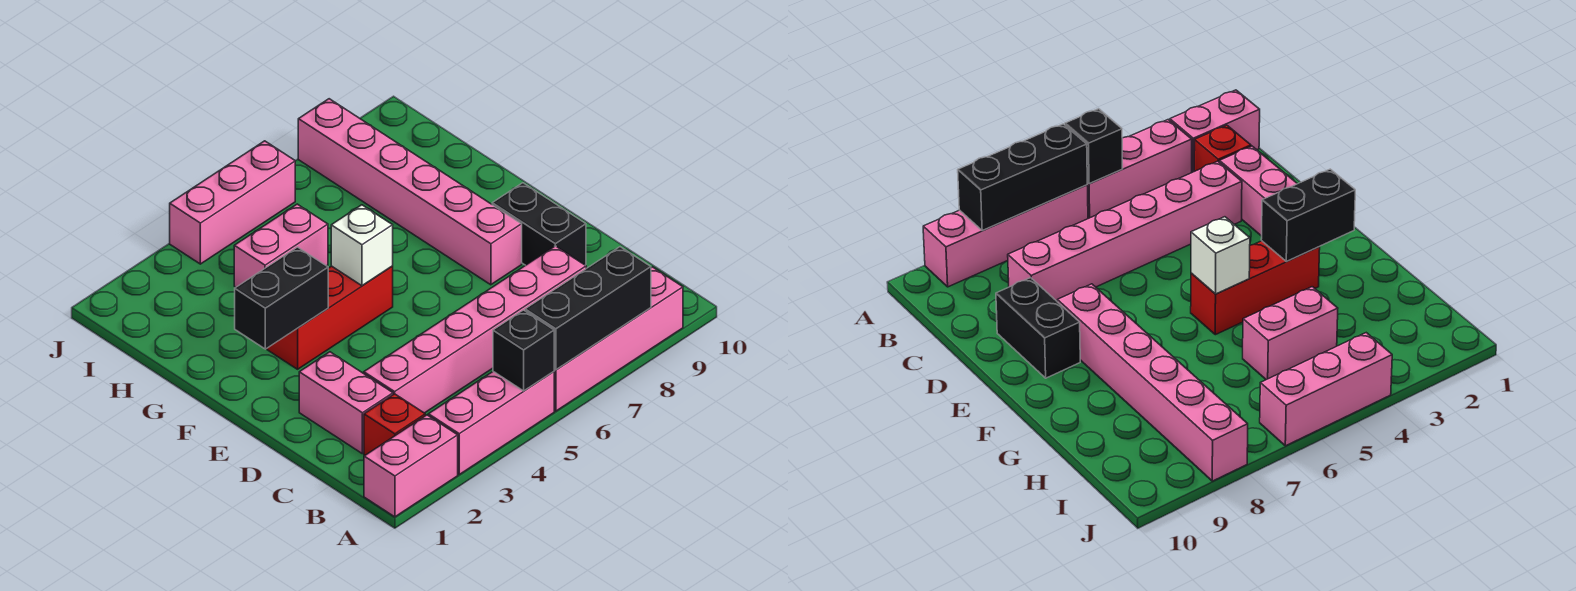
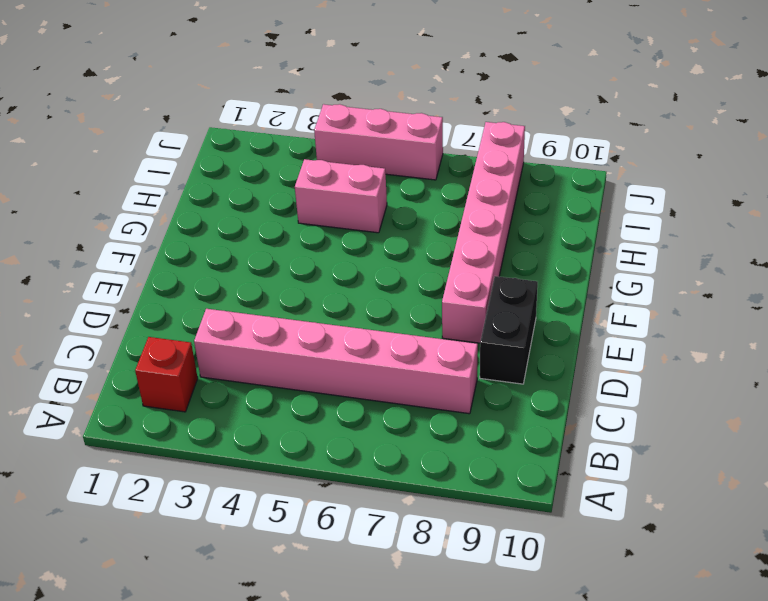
none -> pink 1x2 brick [364,415,458,517]
none -> pink 1x3 brick [428,372,554,474]
none -> pink 1x4 brick [554,267,683,411]

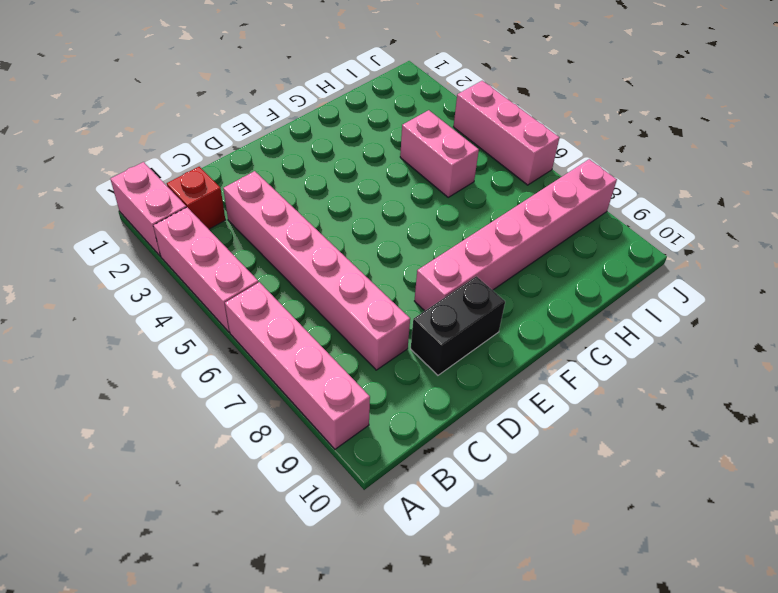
none -> pink 1x2 brick [299,352,393,454]
none -> red 1x3 brick [267,266,393,369]
none -> black 1x1 brick [493,310,554,391]

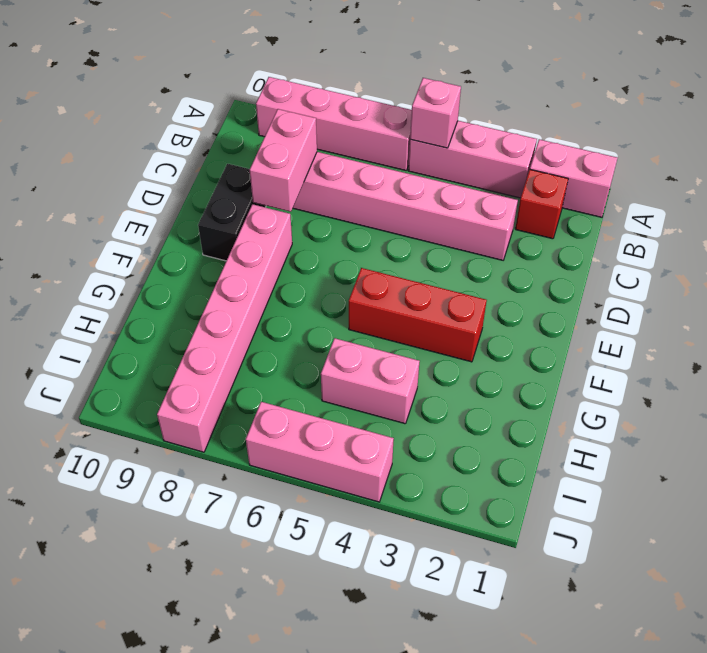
pink 1x1 brick [410,78,461,148] -> black 1x1 brick [493,310,554,391]
pink 1x2 brick [250,109,317,212] -> pink 1x2 brick moved to [299,352,393,454]
none -> black 1x3 brick [525,247,651,370]
none -> black 1x2 brick [235,247,328,349]
none -> white 1x1 brick [331,205,393,286]

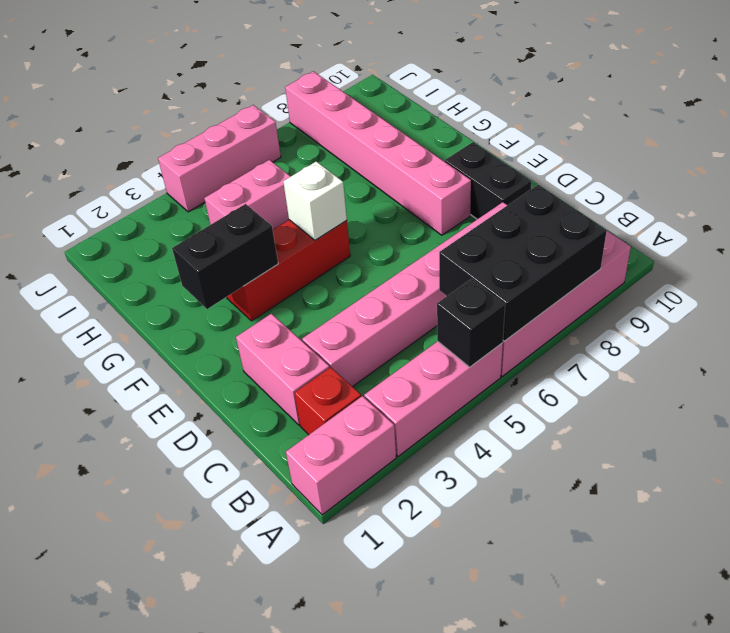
black 2x3 brick [439,185,607,341] -> black 1x3 brick [525,247,651,370]

